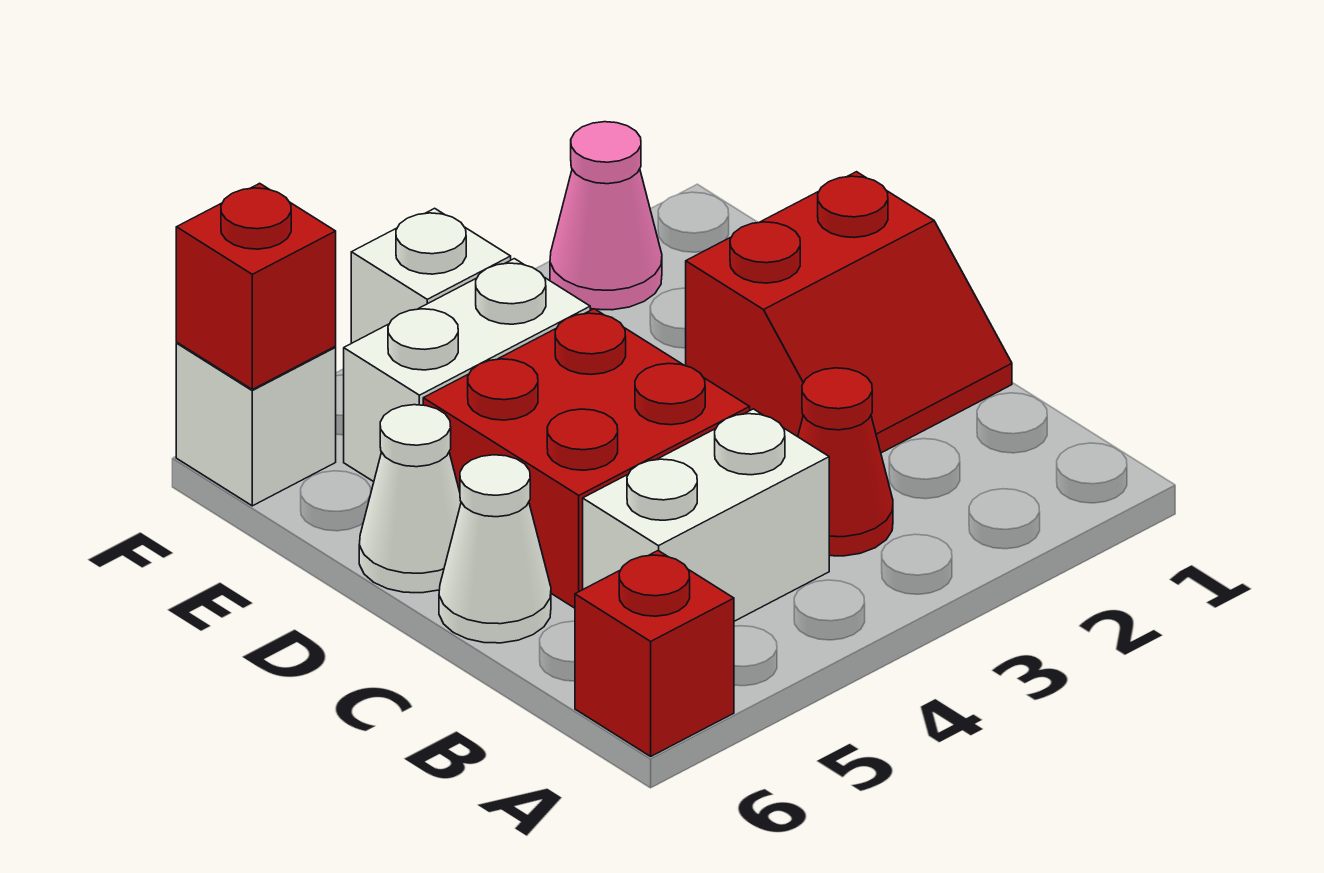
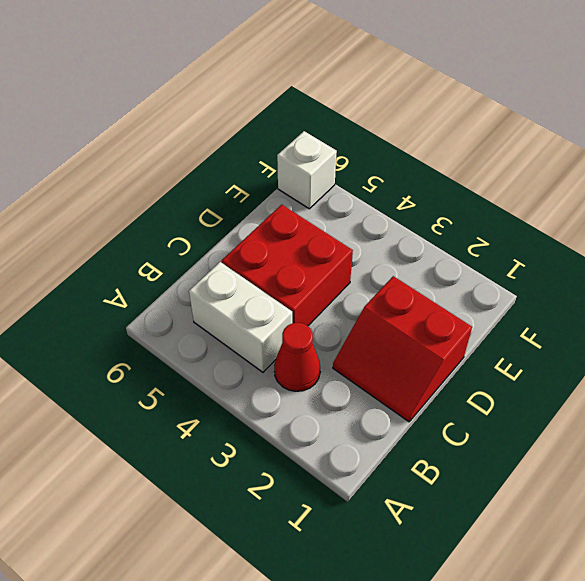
none -> red 1x1 brick [575,550,734,756]
none -> white 1x1 cone [439,455,551,643]
none -> white 1x1 cone [359,405,461,593]

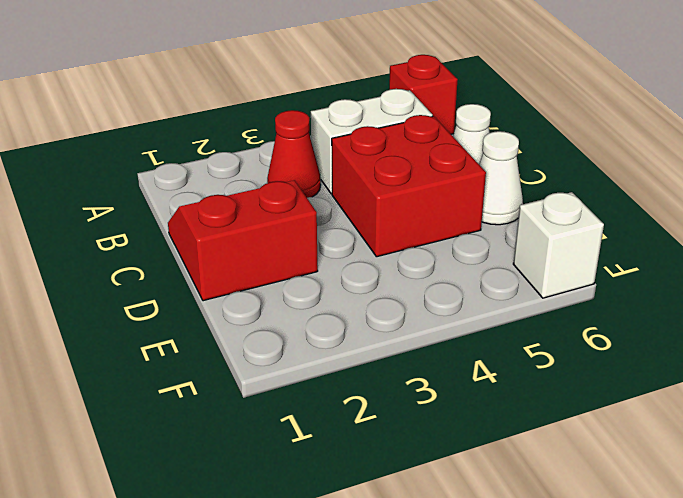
none -> white 1x2 brick [344,259,590,482]
none -> pink 1x1 cone [550,122,662,310]
none -> white 1x1 brick [351,208,511,343]

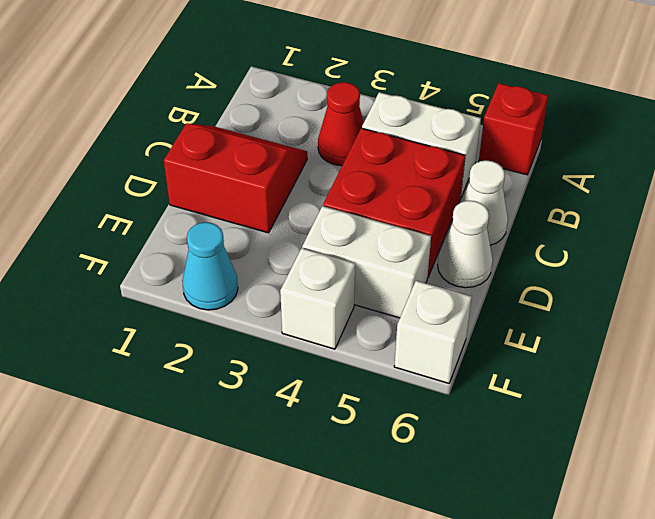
cyan 1x1 cone [182,222,238,310] -> pink 1x1 cone [550,122,662,310]
none -> red 1x1 brick [176,183,336,389]

